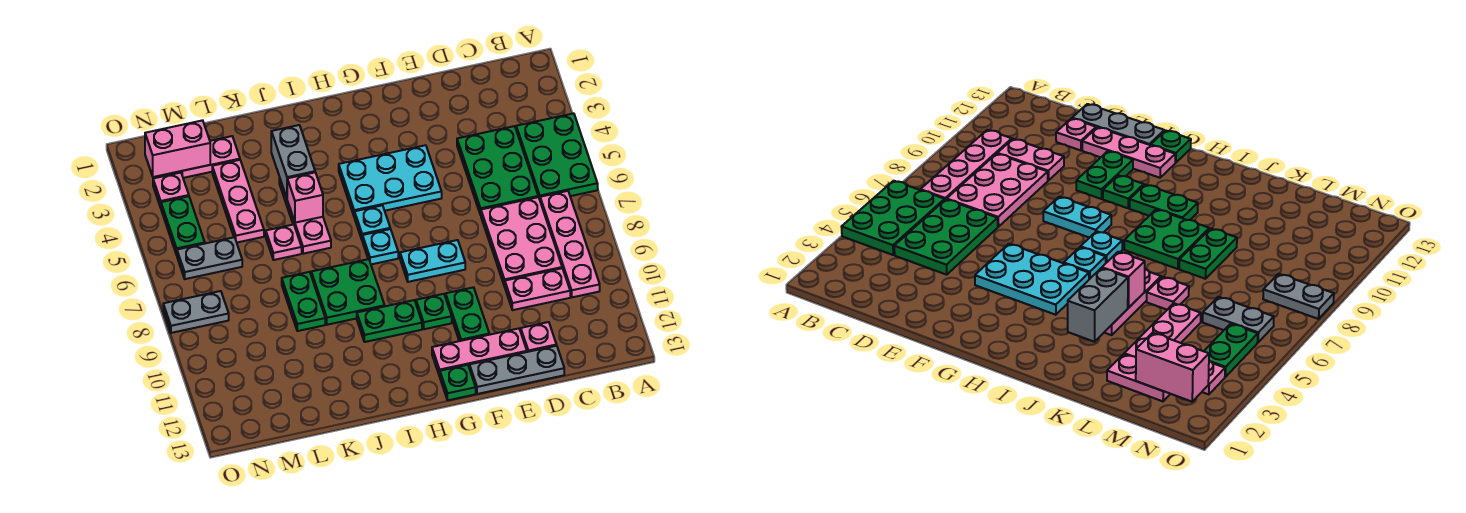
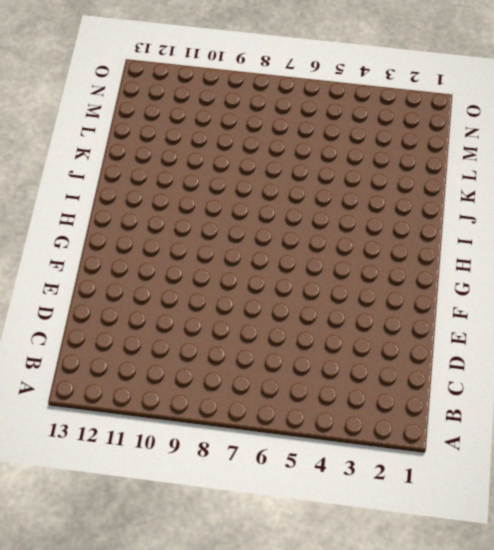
none -> green 2x3 plate [516,113,598,199]
none -> pink 1x4 plate [540,191,600,297]
none -> green 2x3 plate [457,126,538,215]

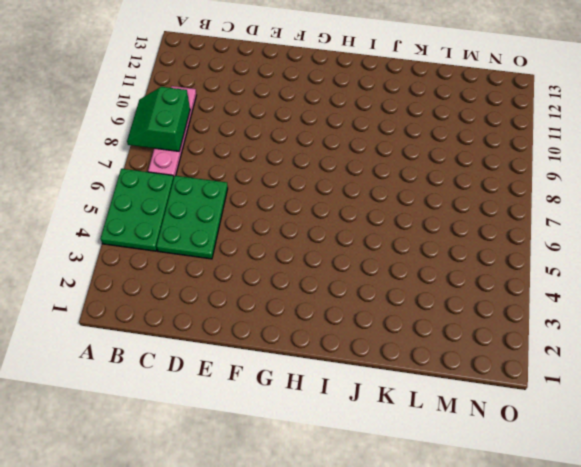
green 2x2 slope [127,87,190,151] -> none
none -> pink 2x3 plate [481,197,562,286]
none -> pink 1x2 plate [505,268,570,310]
none -> pink 1x1 plate [521,322,557,352]

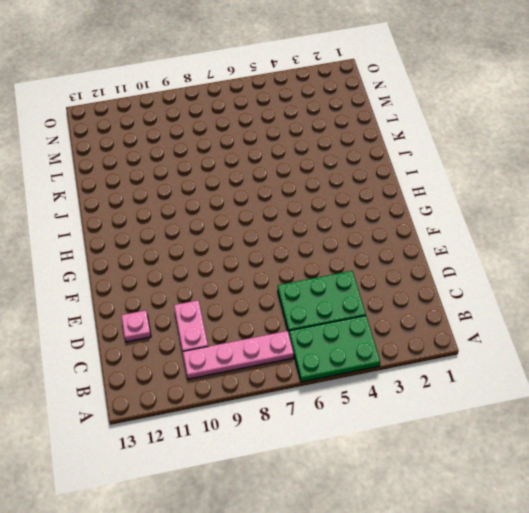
none -> pink 2x3 plate [481,197,562,286]
none -> grey 1x3 plate [469,346,564,394]
none -> pink 1x3 plate [432,328,527,376]

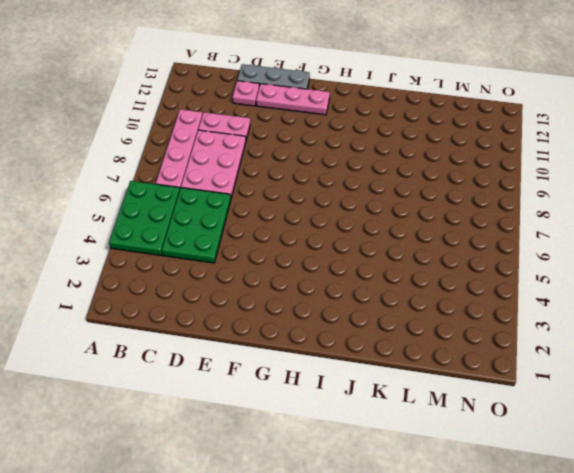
none -> cyan 2x3 plate [339,145,442,217]
none -> cyan 1x2 plate [400,240,465,282]
none -> green 1x2 plate [446,287,489,341]

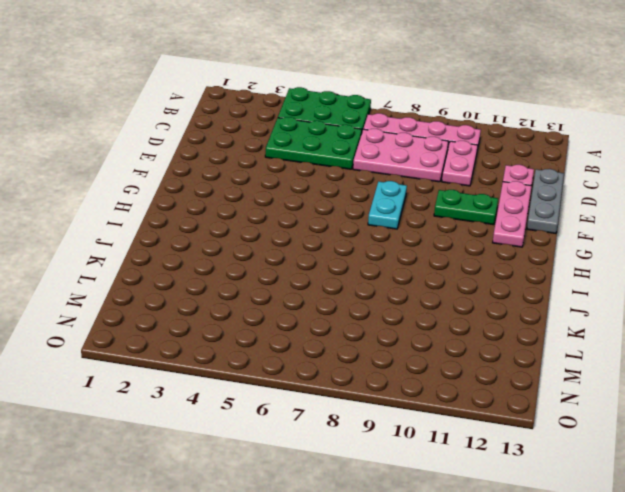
none -> cyan 2x3 plate [339,145,442,217]
none -> green 1x1 plate [416,294,452,329]
none -> green 1x1 plate [440,365,476,400]

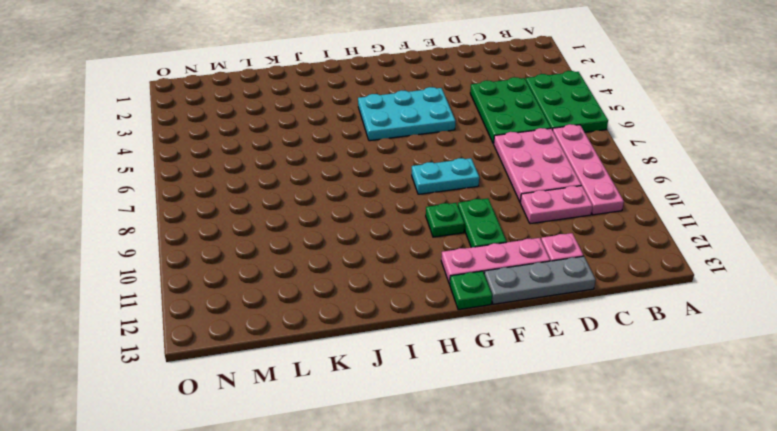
none -> cyan 1x1 plate [355,205,390,241]
none -> cyan 1x1 plate [363,229,398,264]
none -> green 1x2 plate [357,300,422,342]

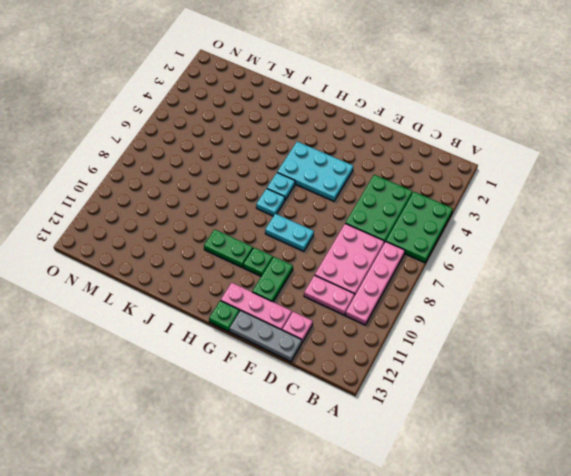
none -> green 2x2 plate [311,259,385,325]
none -> pink 1x3 plate [279,177,331,254]
none -> pink 1x1 plate [266,224,302,260]

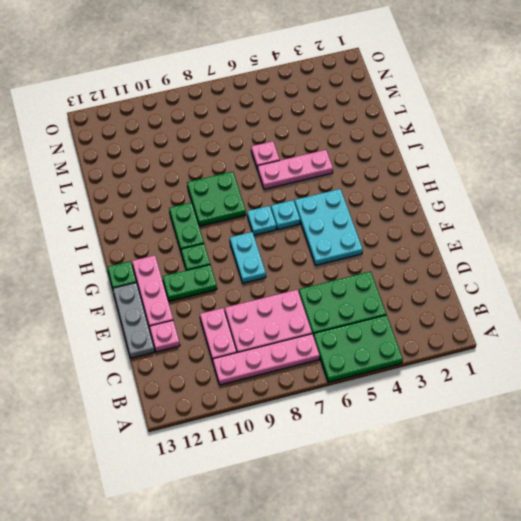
none -> green 1x2 plate [282,272,325,331]
none -> pink 1x2 plate [180,136,240,178]
none -> pink 1x3 plate [212,160,264,242]

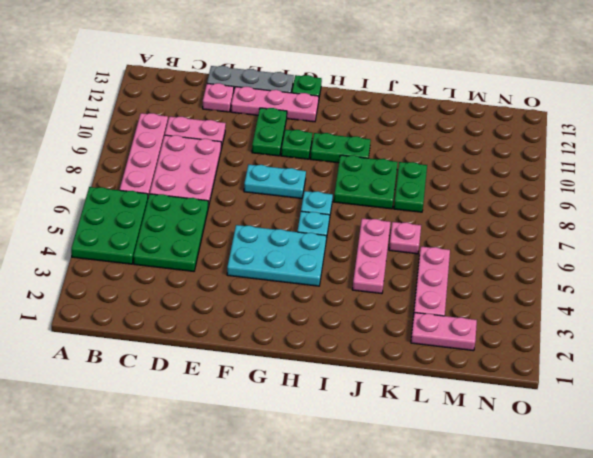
none -> grey 1x2 plate [177,237,242,279]
none -> pink 1x1 plate [153,173,189,208]
none -> green 1x2 plate [161,196,205,255]

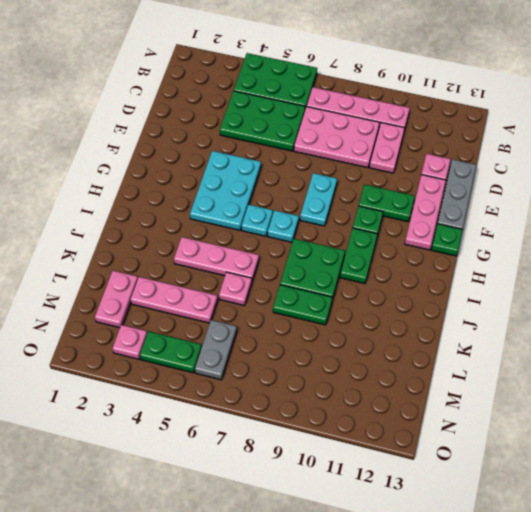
none -> grey 1x2 plate [163,291,229,333]
none -> grey 1x2 brick [271,125,315,198]
none -> pink 1x1 brick [287,172,323,223]

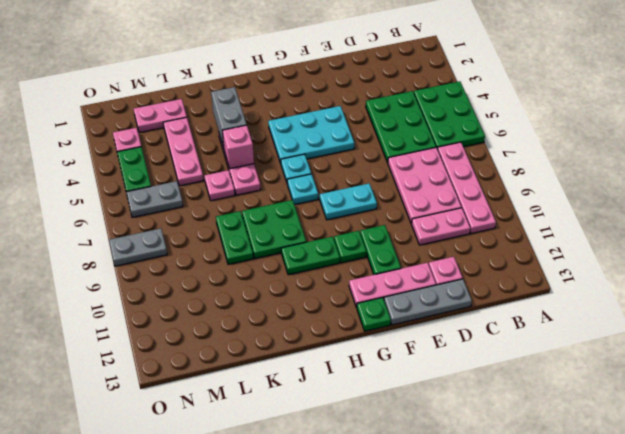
none -> pink 1x2 brick [145,120,210,177]

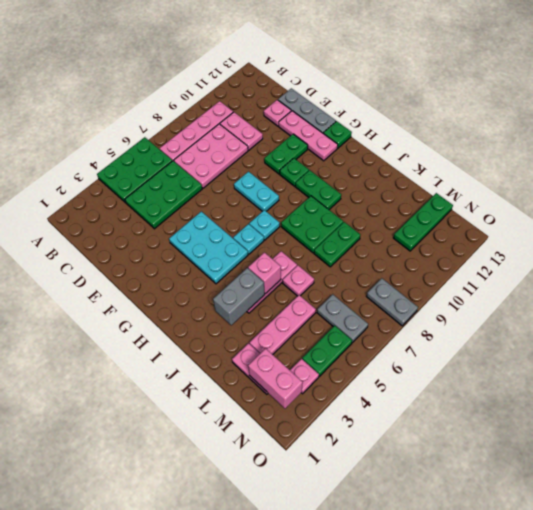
green 1x3 plate [393,193,453,251] -> none

